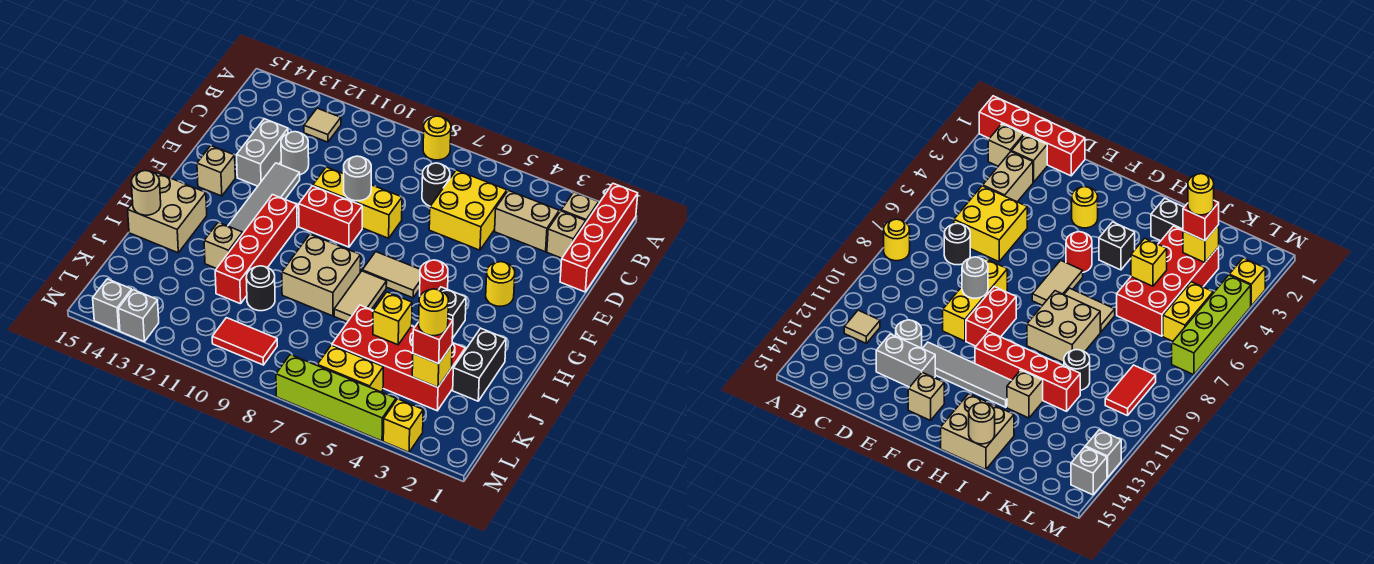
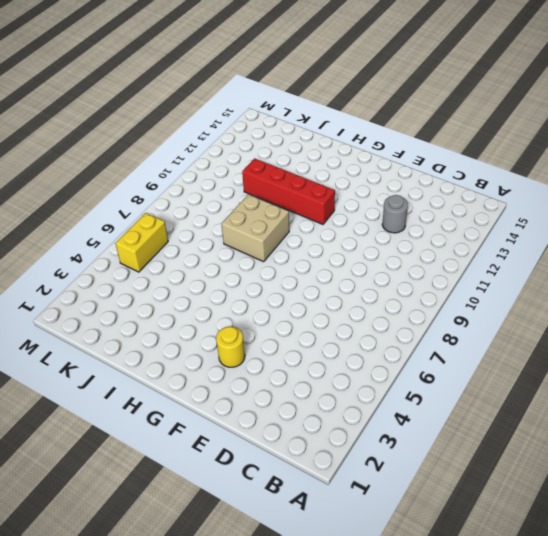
none -> red 1x4 brick [560,184,638,292]
none -> yellow 1x1 round brick [423,116,451,160]
none -> tan 1x1 brick [561,192,599,222]
none -> tan 1x1 tile [304,108,341,142]

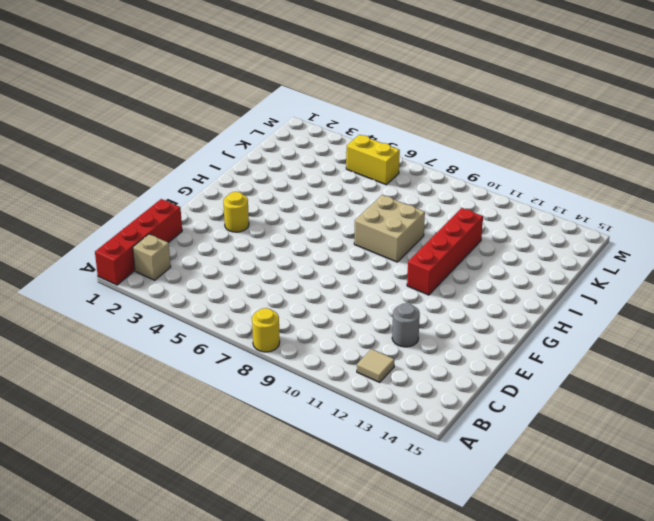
none -> tan 1x1 brick [547,211,586,258]
none -> tan 1x2 brick [495,190,559,252]
none -> yellow 2x2 brick [429,170,507,250]
none -> black 1x1 round brick [422,163,450,206]

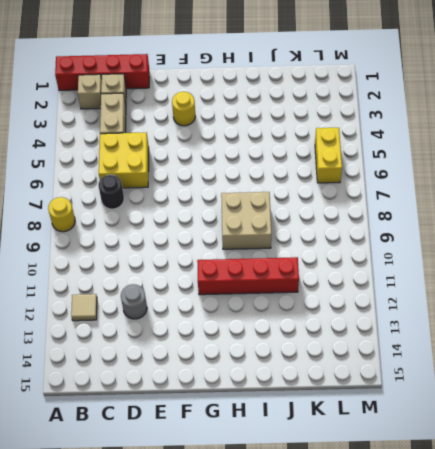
none -> grey 1x2 brick [237,119,288,186]
none -> yellow 1x3 brick [313,167,402,238]
none -> grey 1x4 tile [228,163,300,233]
none -> red 1x2 brick [299,186,362,247]

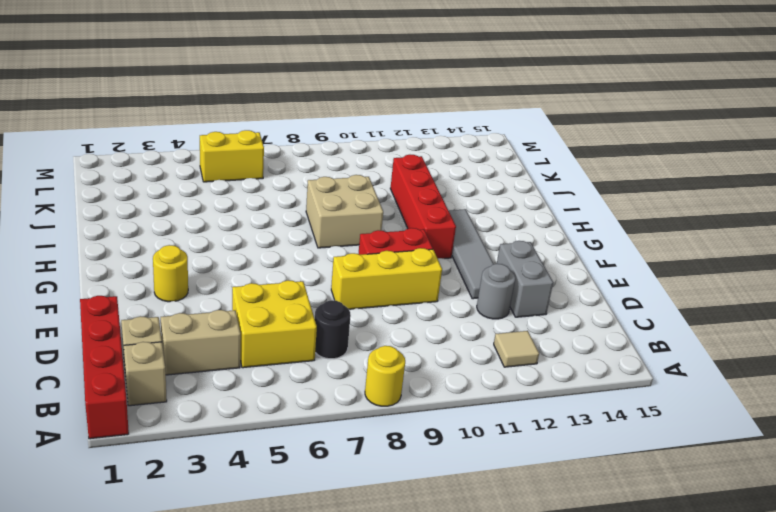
none -> tan 1x1 brick [197,146,235,196]
none -> red 1x1 round brick [420,260,448,296]
none -> tan 1x2 tile [362,252,420,298]
none -> black 1x1 brick [439,287,466,339]

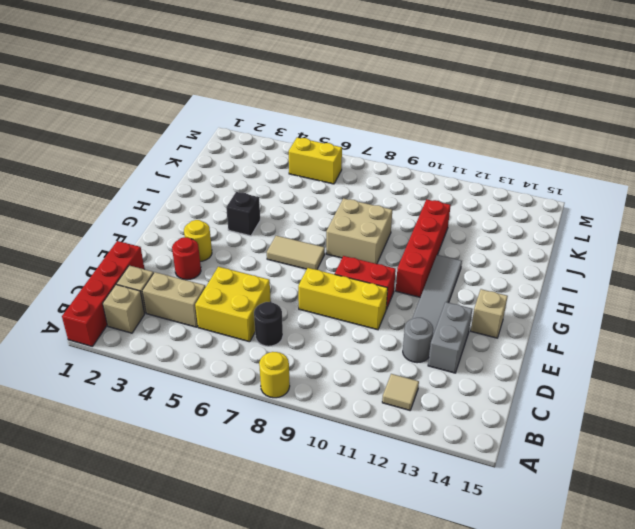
red 1x1 round brick [172,237,201,280] -> red 1x1 round brick moved to [420,260,448,296]
none -> tan 1x2 tile [334,271,387,322]
none -> tan 2x2 brick [128,173,207,253]
none -> black 1x2 brick [453,328,506,401]
none -> tan 1x1 brick [204,222,243,269]

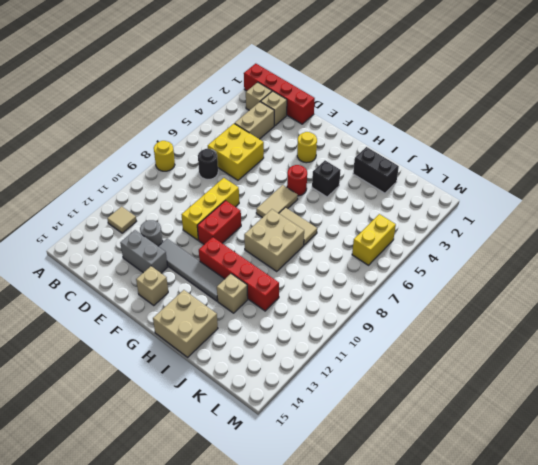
none -> red 2x4 brick [332,305,465,411]
none -> black 1x1 round brick [246,266,275,311]
none -> red 1x2 tile [212,318,277,365]
none -> yellow 1x1 brick [383,399,423,452]

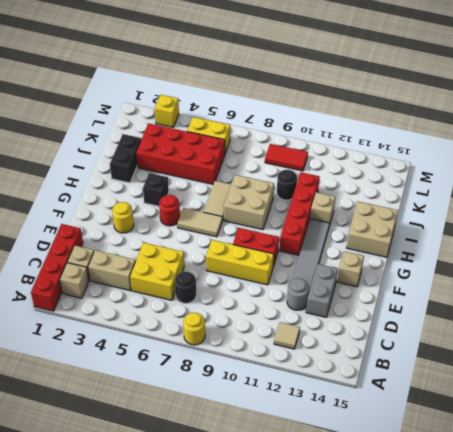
none -> lime 1x4 brick [276,355,396,441]
none -> grey 1x1 brick [118,290,159,342]
none -> grey 1x1 brick [93,279,132,331]
none -> grey 1x1 round brick [344,156,371,201]

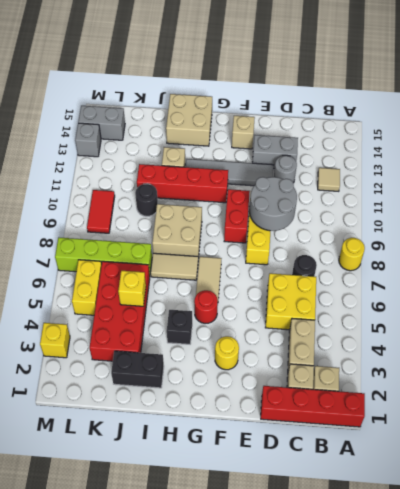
grey 2x2 round brick [249,177,297,231] -> grey 1x1 round brick [344,156,371,201]
lime 1x4 brick [55,238,152,275] -> lime 1x4 brick turned to [276,355,396,441]
grey 1x2 brick [78,106,125,140] -> grey 1x1 brick [93,279,132,331]
none -> tan 1x1 round brick [131,171,161,215]
none -> yellow 1x1 brick [412,345,452,387]
none -> red 1x1 brick [413,319,453,364]
none -> yellow 1x1 round brick [419,289,448,336]

